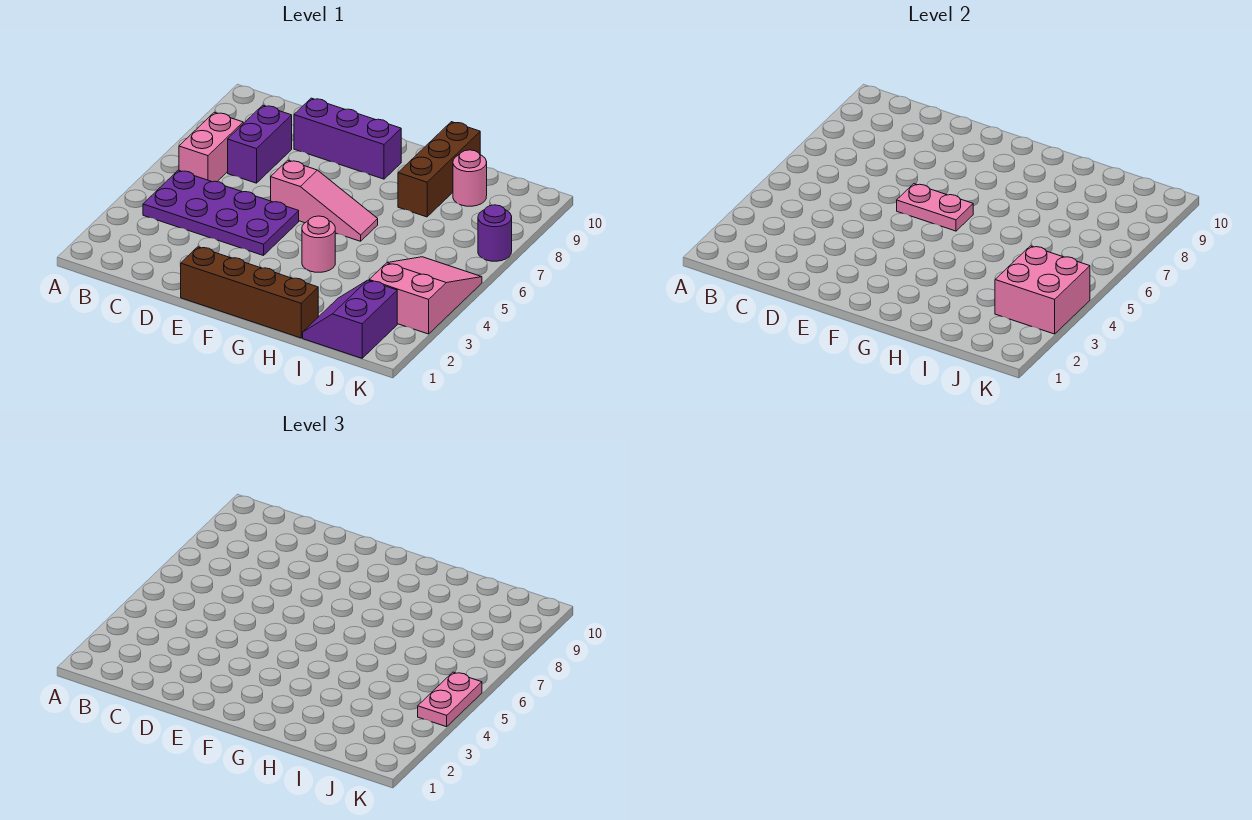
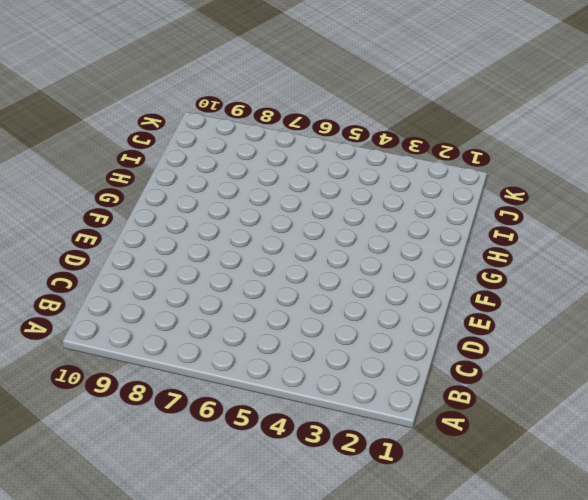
none -> purple 2x4 plate [143,170,299,256]
none -> pink 1x2 brick [179,112,243,182]
none -> purple 1x2 brick [228,105,292,183]

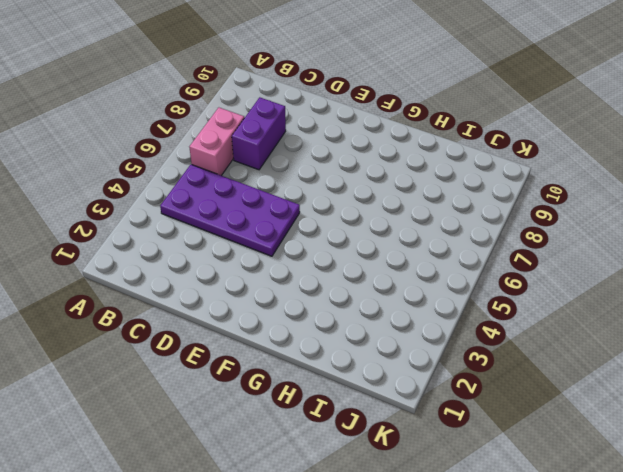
none -> purple 1x3 brick [294,98,401,179]
none -> brown 1x4 brick [181,247,318,338]
none -> pink 1x3 slope [271,160,378,241]

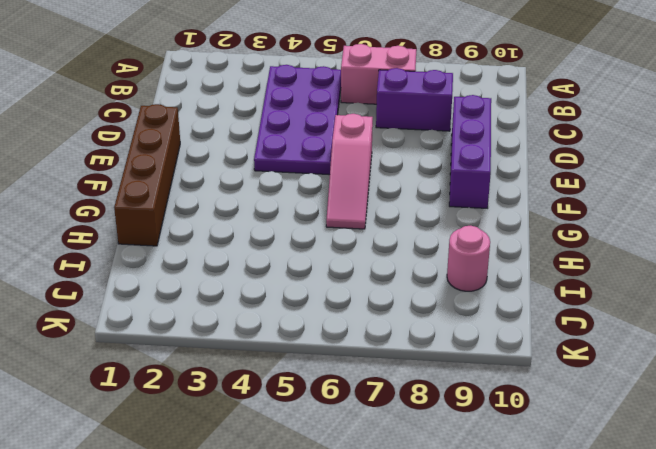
none -> pink 1x1 round brick [302,216,335,272]
none -> brown 1x3 brick [398,122,480,217]
none -> purple 2x2 slope [303,280,397,358]

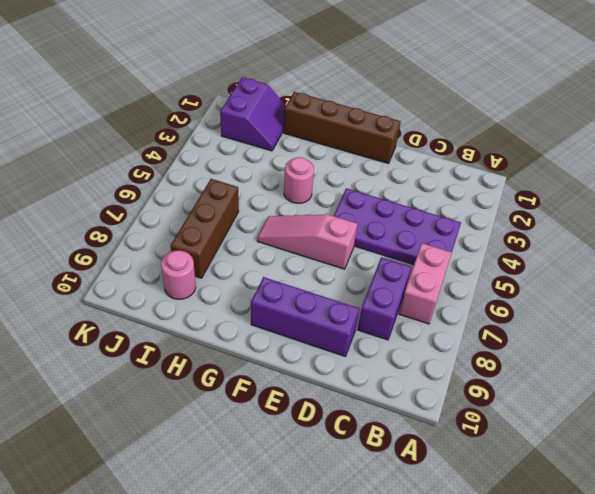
brown 1x3 brick [171,179,239,278] -> brown 1x3 brick moved to [398,122,480,217]
none -> pink 2x3 slope [369,257,482,334]
none -> purple 1x1 round brick [478,205,512,261]
none -> pink 1x2 plate [897,184,973,231]

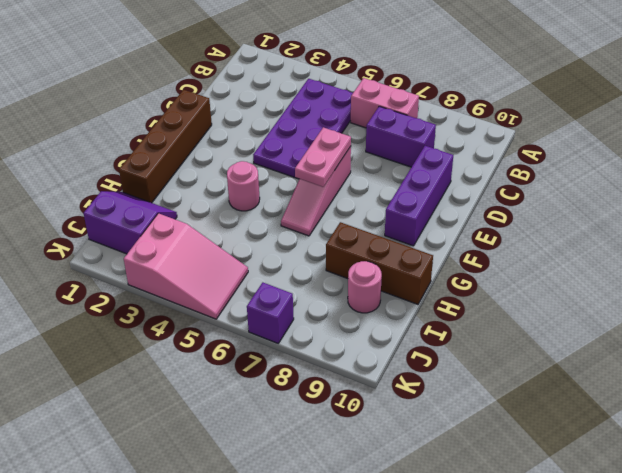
purple 1x1 brick [247,283,294,343] -> purple 1x1 round brick [478,205,512,261]
none -> pink 2x2 brick [995,246,1090,334]
none -> pink 1x2 plate [418,672,482,727]

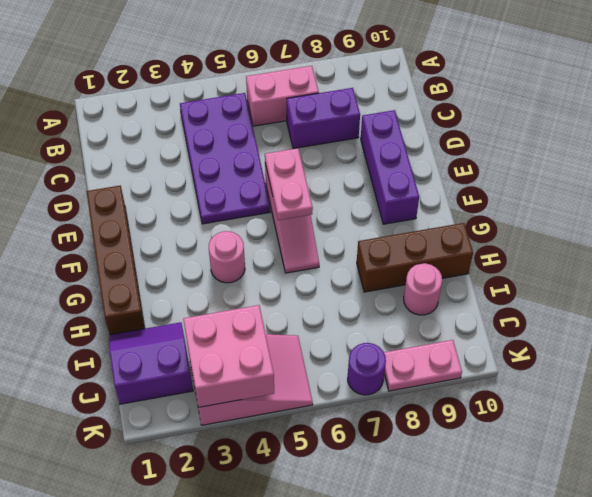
pink 1x2 plate [384,340,462,391] -> pink 1x2 plate moved to [418,672,482,727]

